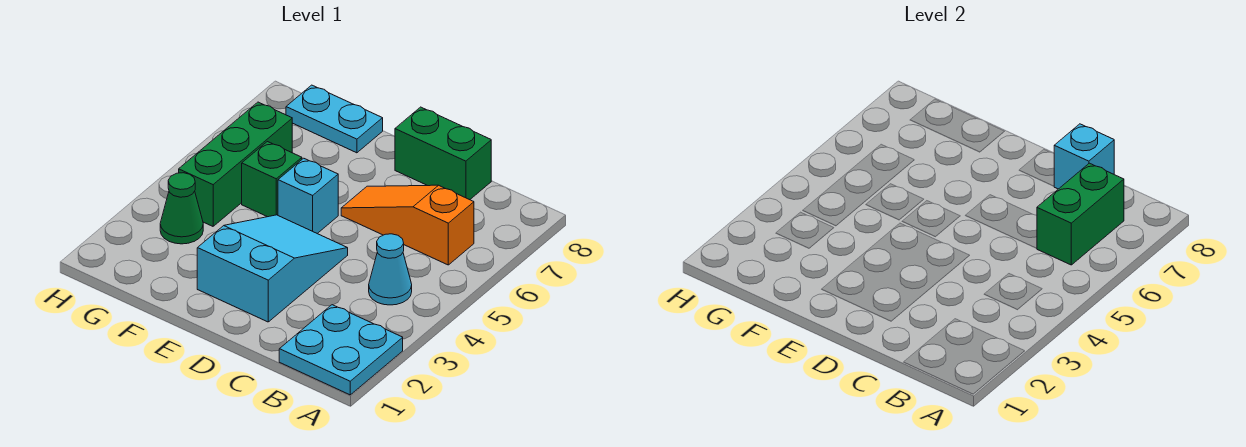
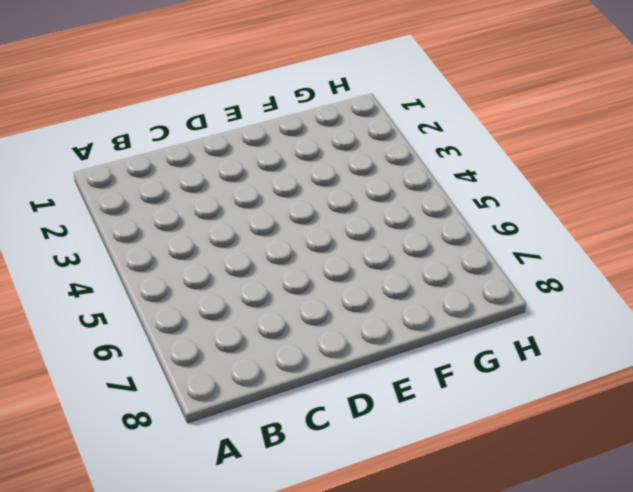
none -> cyan 2x2 plate [279,305,403,395]
none -> cyan 1x1 cone [369,234,412,305]
none -> orange 1x3 slope [341,185,474,265]

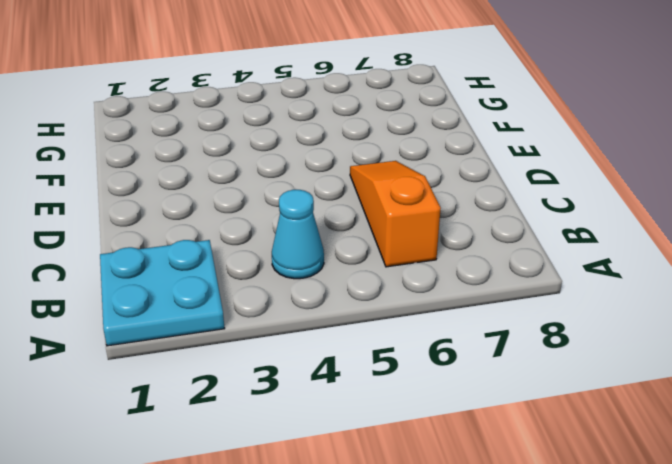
none -> green 1x2 brick [395,107,491,200]
none -> cyan 2x3 slope [197,215,348,322]
none -> cyan 1x1 brick [278,158,338,234]

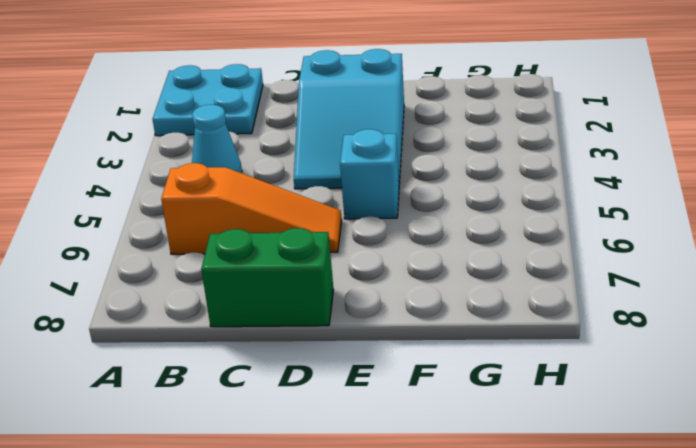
none -> green 1x1 brick [242,142,302,217]
none -> cyan 1x2 plate [286,85,383,153]
none -> green 1x1 cone [160,173,203,244]

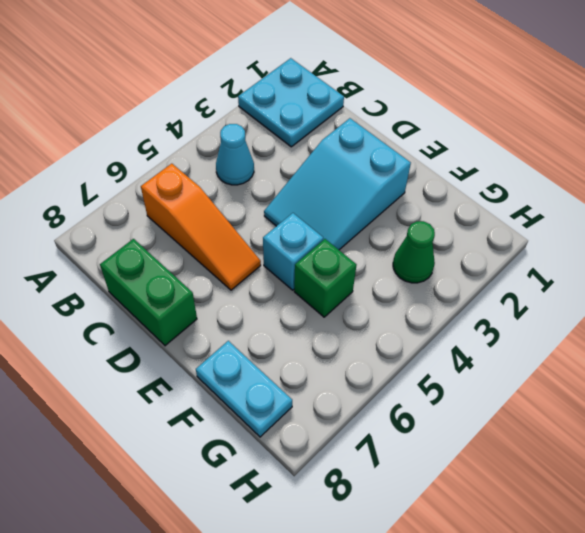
none -> green 1x3 brick [179,102,292,226]
none -> green 1x2 brick [1037,163,1124,265]
none -> cyan 1x1 brick [1054,124,1114,189]

